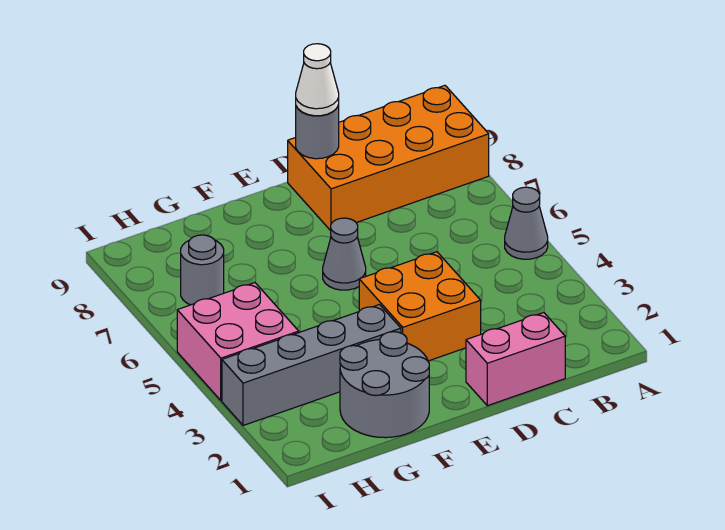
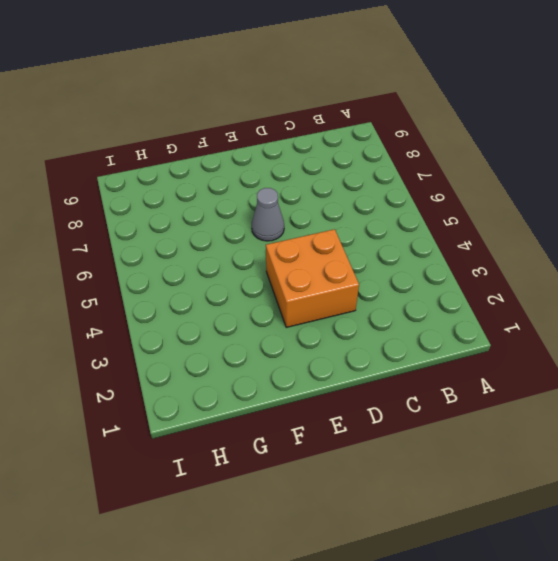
none -> grey 1x1 cone [505,187,548,259]
none -> orange 2x4 brick [288,85,489,231]

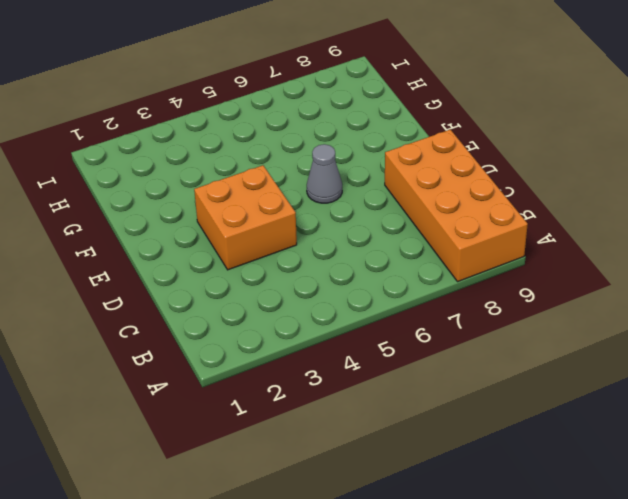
none -> grey 1x1 cone [505,187,548,259]
none -> pink 1x2 brick [466,313,565,406]

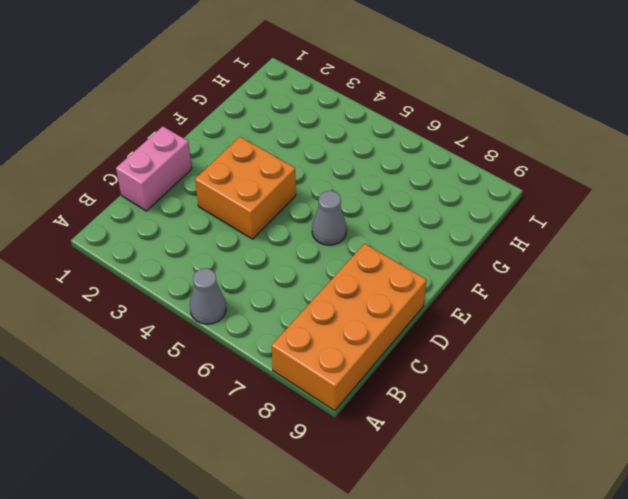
none -> grey 2x2 round brick [340,332,429,438]
none -> grey 1x4 brick [222,305,401,426]

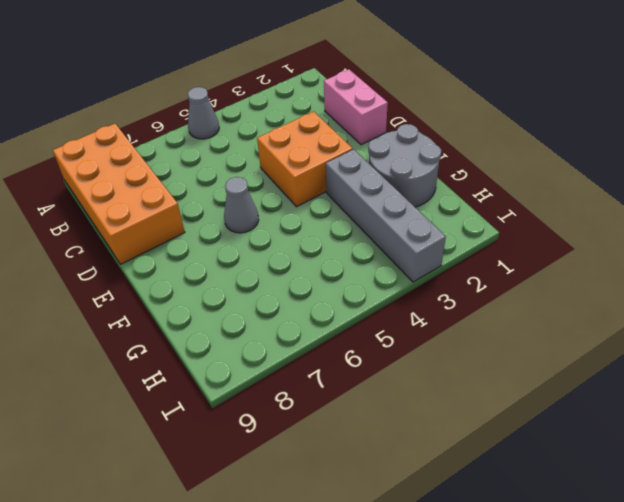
none -> pink 2x2 brick [177,283,299,400]
none -> grey 1x1 round brick [181,235,224,305]

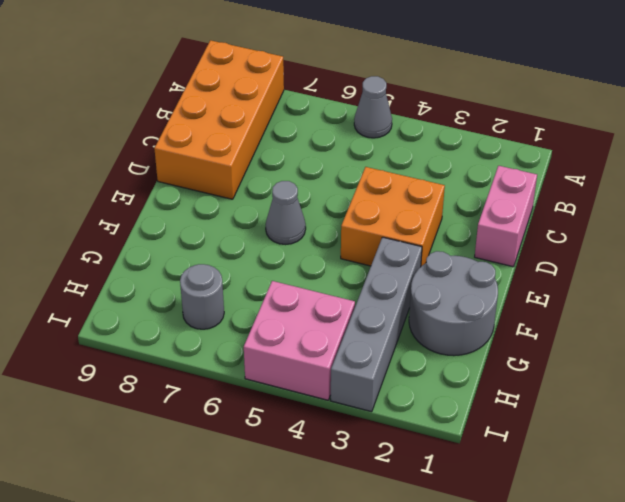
none -> grey 1x1 round brick [296,105,339,159]
none -> white 1x1 cone [296,44,339,116]

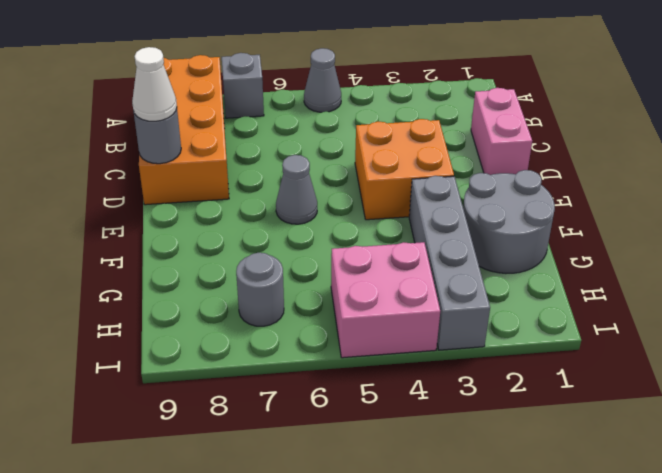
grey 1x1 brick [222,53,264,118] -> none

